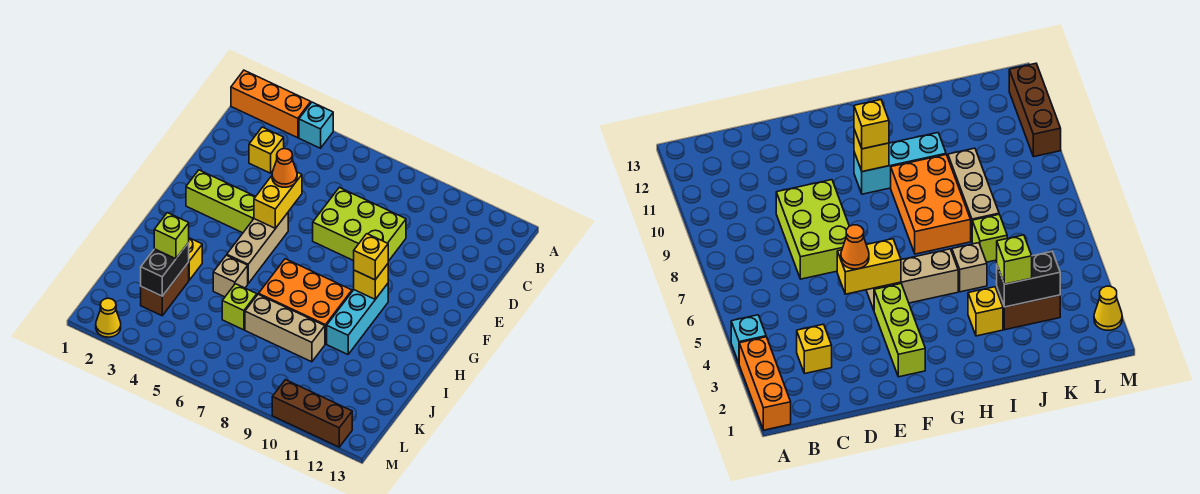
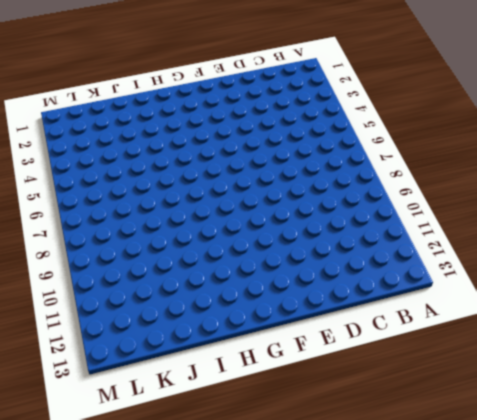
none -> orange 1x3 brick [231,70,311,138]
none -> cyan 1x1 brick [299,102,333,148]
none -> yellow 1x1 brick [249,127,284,173]

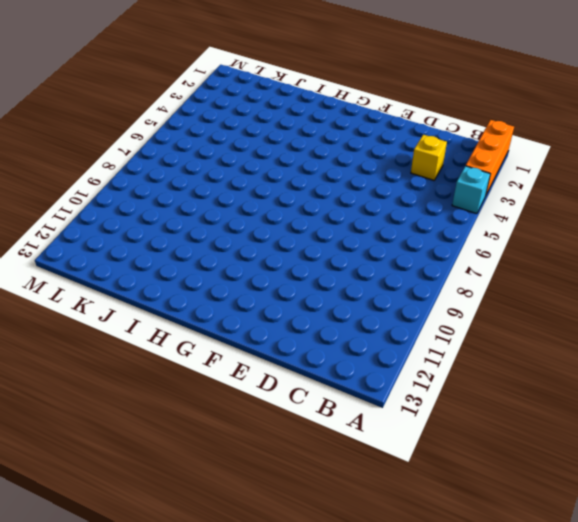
none -> lime 2x3 brick [313,188,406,261]
none -> lime 1x3 brick [186,170,256,233]
none -> tan 1x3 brick [227,213,288,283]

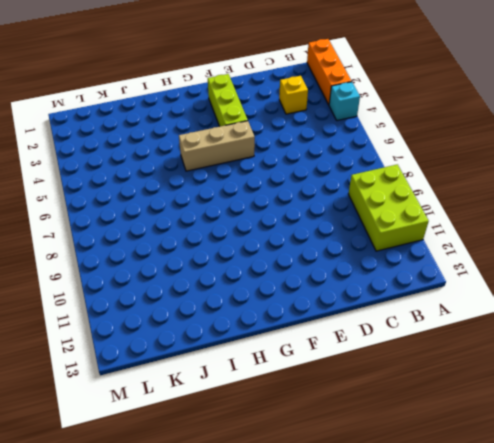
lime 2x3 brick [348,164,429,251] -> lime 2x3 brick moved to [313,188,406,261]
none -> cyan 1x3 brick [327,284,388,355]
none -> orange 2x3 brick [259,259,352,344]
none -> yellow 1x1 brick [189,238,202,280]

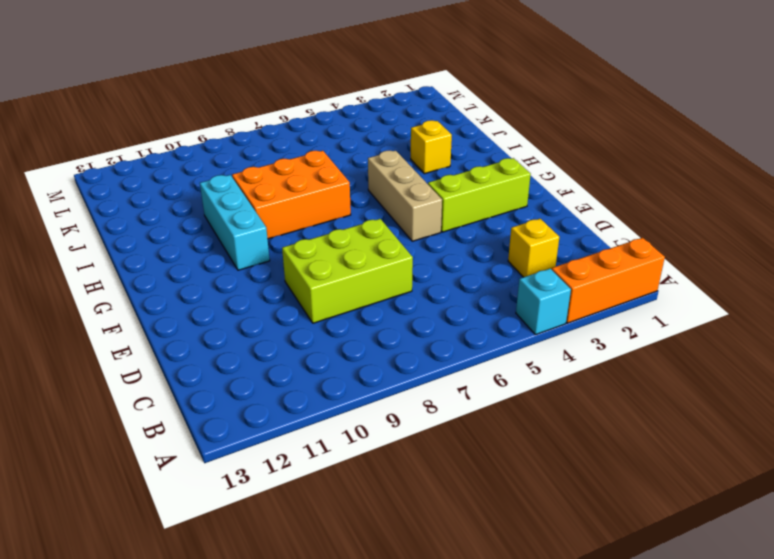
none -> tan 1x1 brick [213,255,248,297]
none -> brown 1x2 brick [141,262,189,316]
none -> lime 1x1 brick [222,284,257,330]

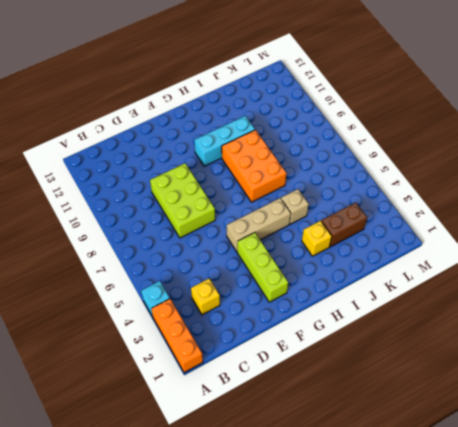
none -> lime 1x1 brick [222,284,257,330]
none -> tan 1x3 brick [245,294,325,362]
none -> yellow 1x1 cone [96,298,121,337]

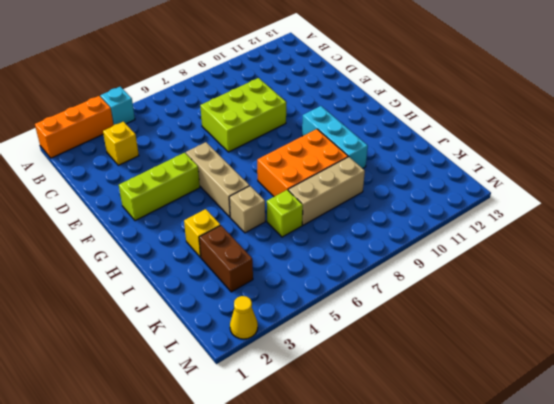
none -> brown 1x3 brick [272,380,352,447]
none -> yellow 1x2 brick [254,172,302,228]
none -> yellow 1x1 brick [354,264,388,299]

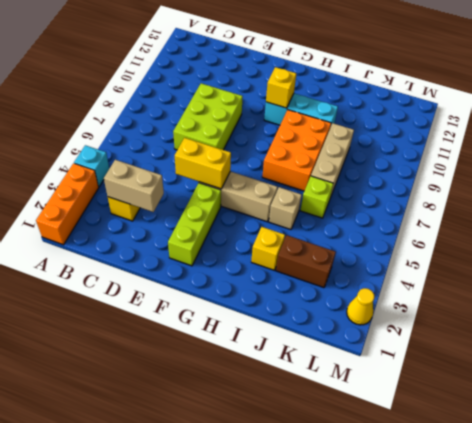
tan 1x2 brick [104,160,164,212] -> none
none -> brown 1x3 brick [272,380,352,447]
none -> black 1x2 brick [141,243,189,296]
none -> orange 1x1 cone [272,149,297,187]

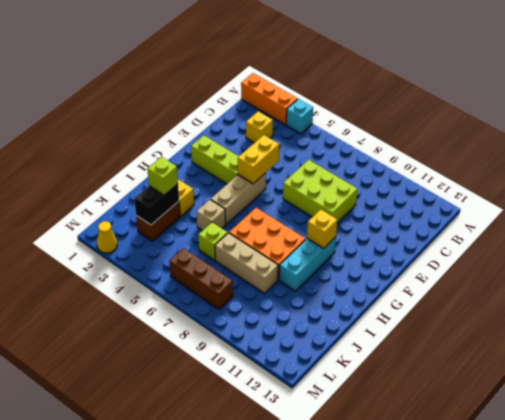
brown 1x3 brick [169,248,233,309] -> brown 1x3 brick moved to [272,380,352,447]
none -> orange 1x1 cone [272,149,297,187]
none -> yellow 1x1 brick [354,234,388,280]

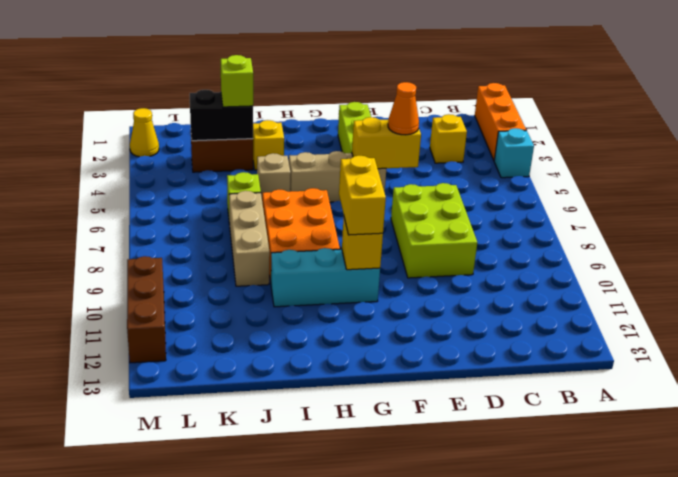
yellow 1x2 brick [339,156,386,235] -> yellow 1x1 brick [354,234,388,280]

